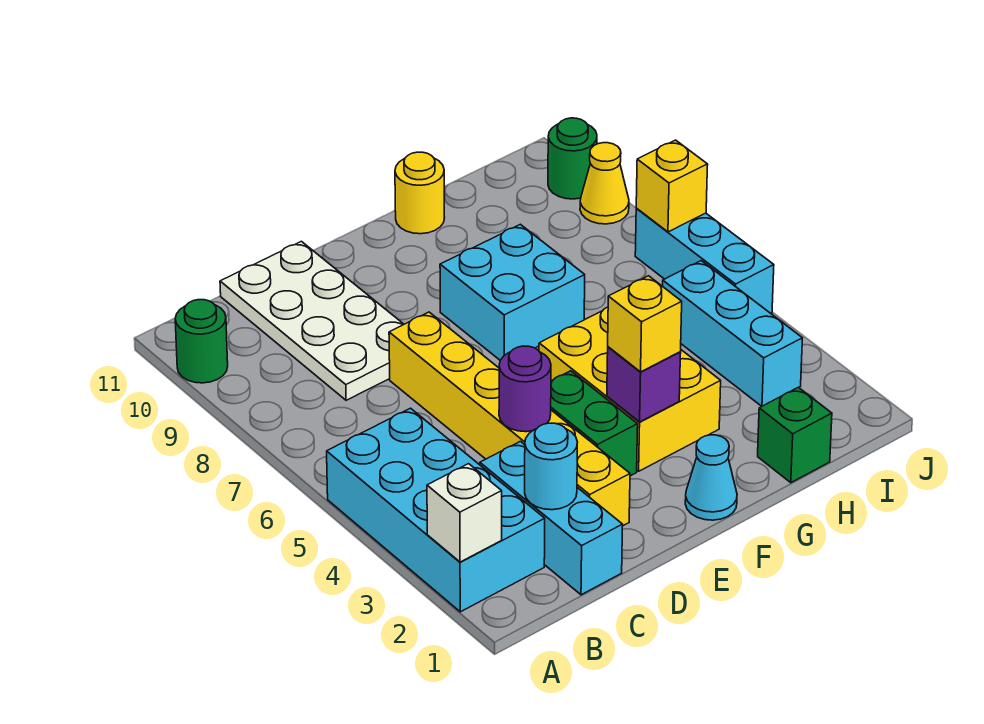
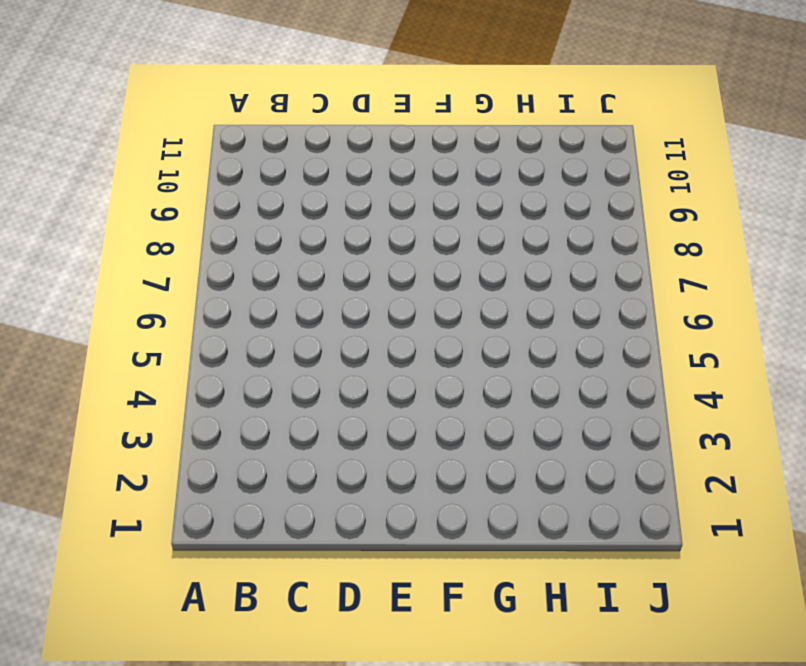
none -> cyan 2x4 brick [327,408,545,612]
none -> green 1x1 round brick [175,300,228,383]
none -> cyan 1x3 brick [480,441,623,595]

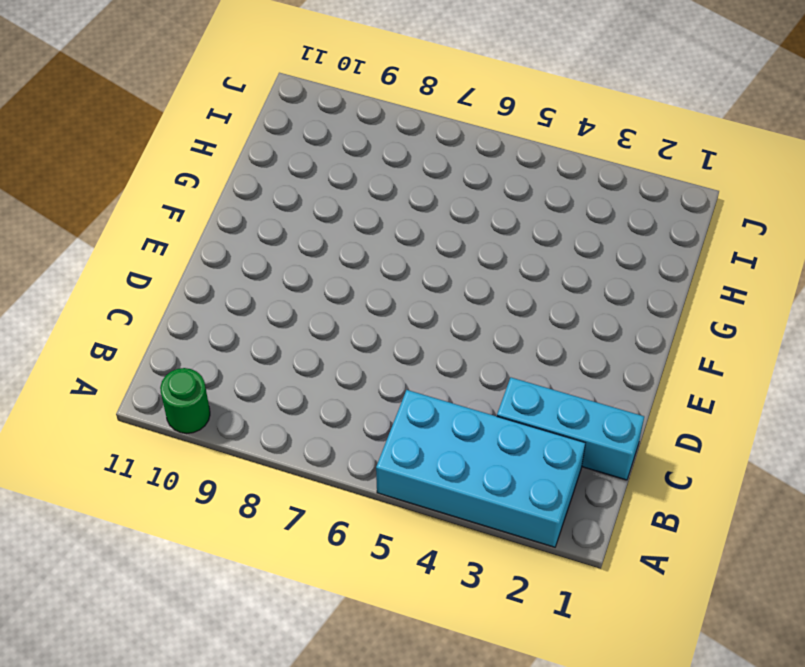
none -> white 2x4 plate [220,241,404,400]
none -> yellow 1x6 brick [389,312,630,526]
none -> green 1x2 brick [551,371,638,476]

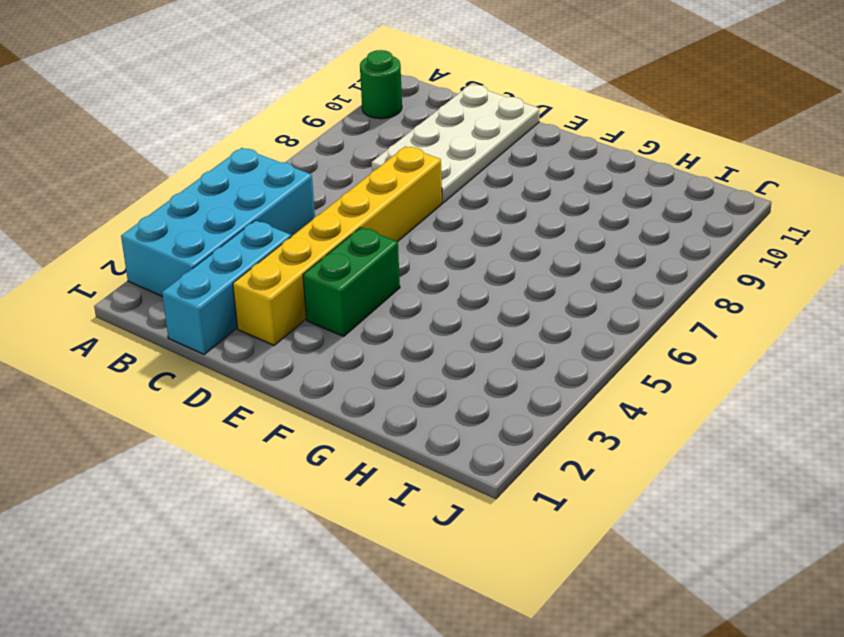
none -> cyan 1x1 cone [685,435,737,520]
none -> yellow 2x3 brick [539,307,721,471]
none -> cyan 2x2 brick [440,224,585,360]

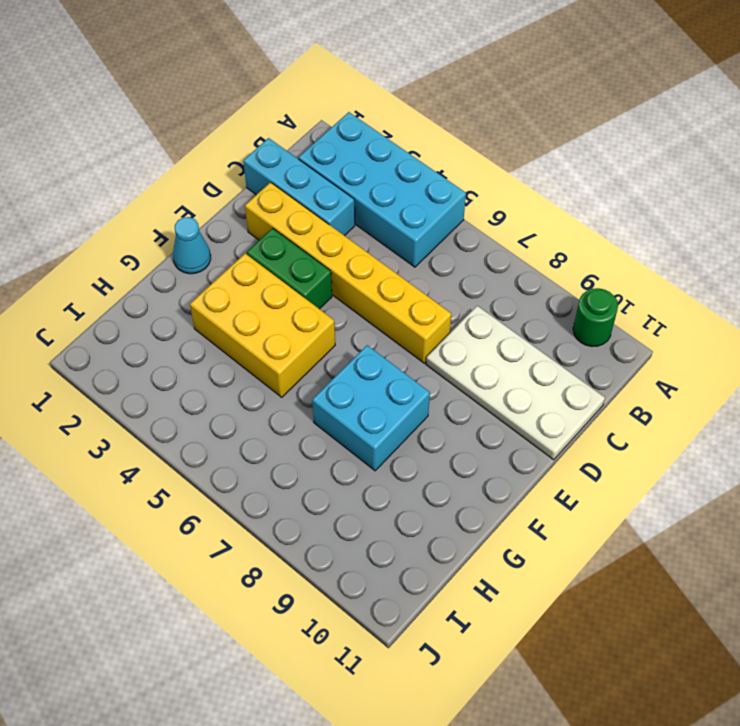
none -> yellow 1x1 round brick [395,152,445,234]
none -> green 1x1 brick [758,387,832,483]
none -> cyan 1x3 brick [663,261,802,406]

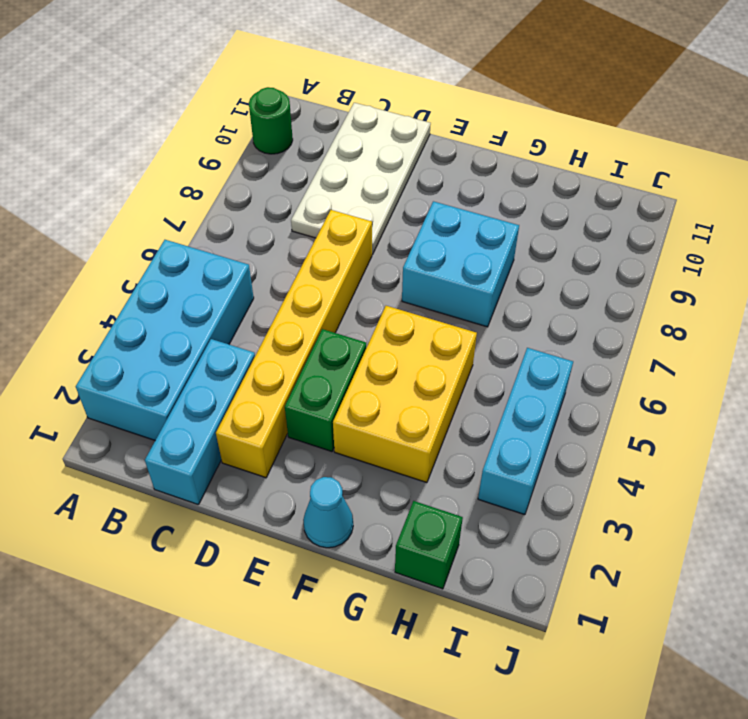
none -> yellow 1x1 round brick [395,152,445,234]
none -> cyan 1x3 brick [635,208,774,313]
none -> yellow 1x1 cone [580,143,629,224]

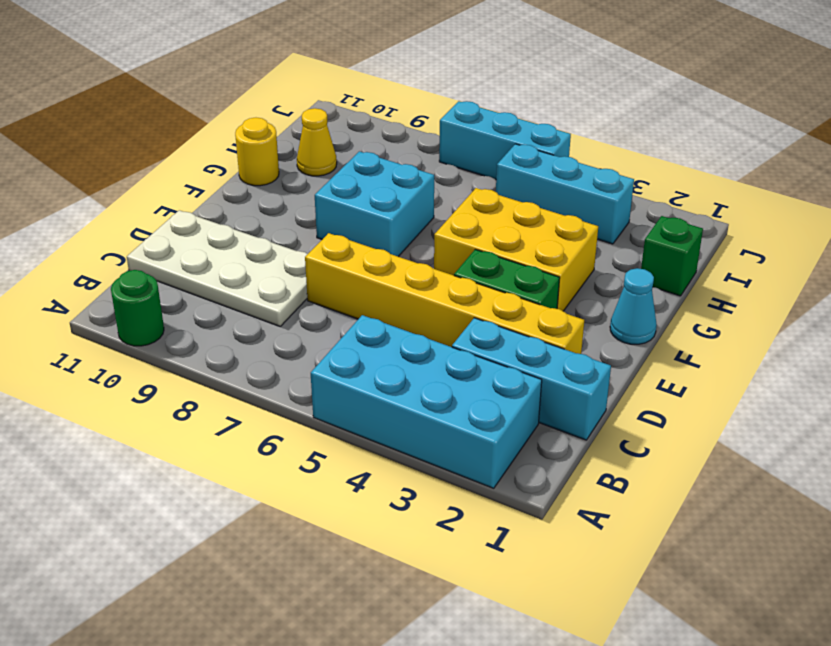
yellow 1x1 cone [297,108,337,176] -> yellow 1x1 cone moved to [580,143,629,224]
none -> green 1x1 round brick [548,118,597,199]
none -> white 1x1 brick [427,464,502,562]
none -> cyan 1x1 round brick [525,423,577,510]

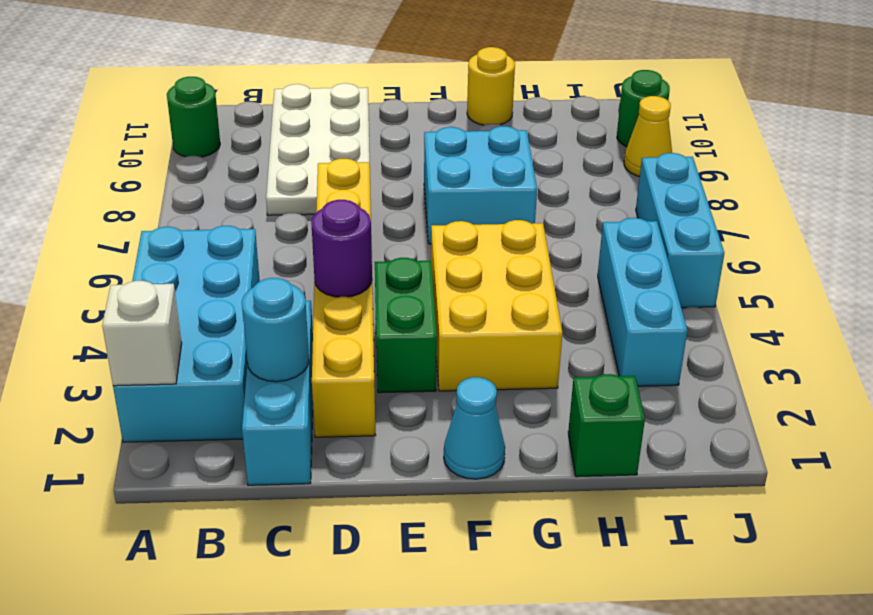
none -> purple 1x1 brick [607,347,681,422]
none -> yellow 1x1 brick [636,140,708,232]
none -> yellow 1x1 brick [608,276,682,372]

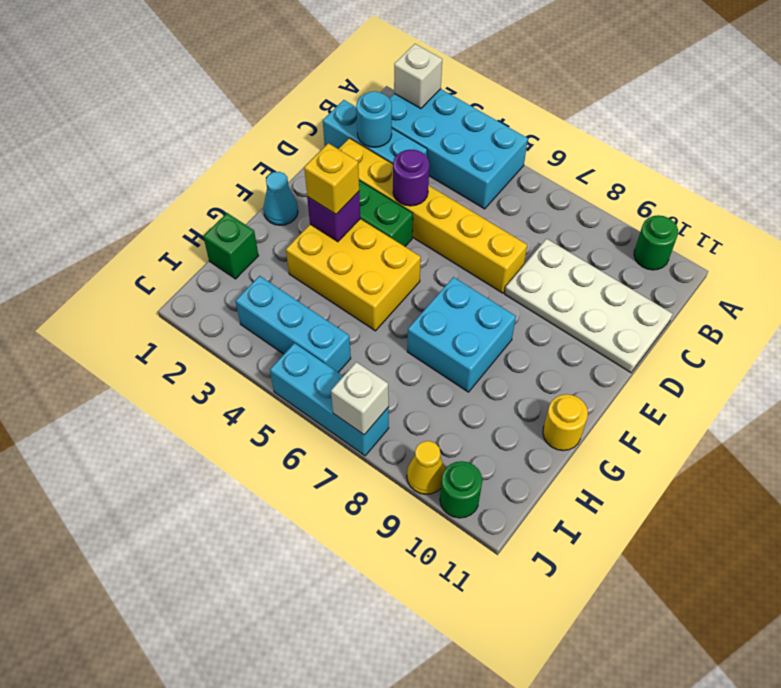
white 1x1 brick [331,362,389,435] -> yellow 1x1 brick [636,140,708,232]

